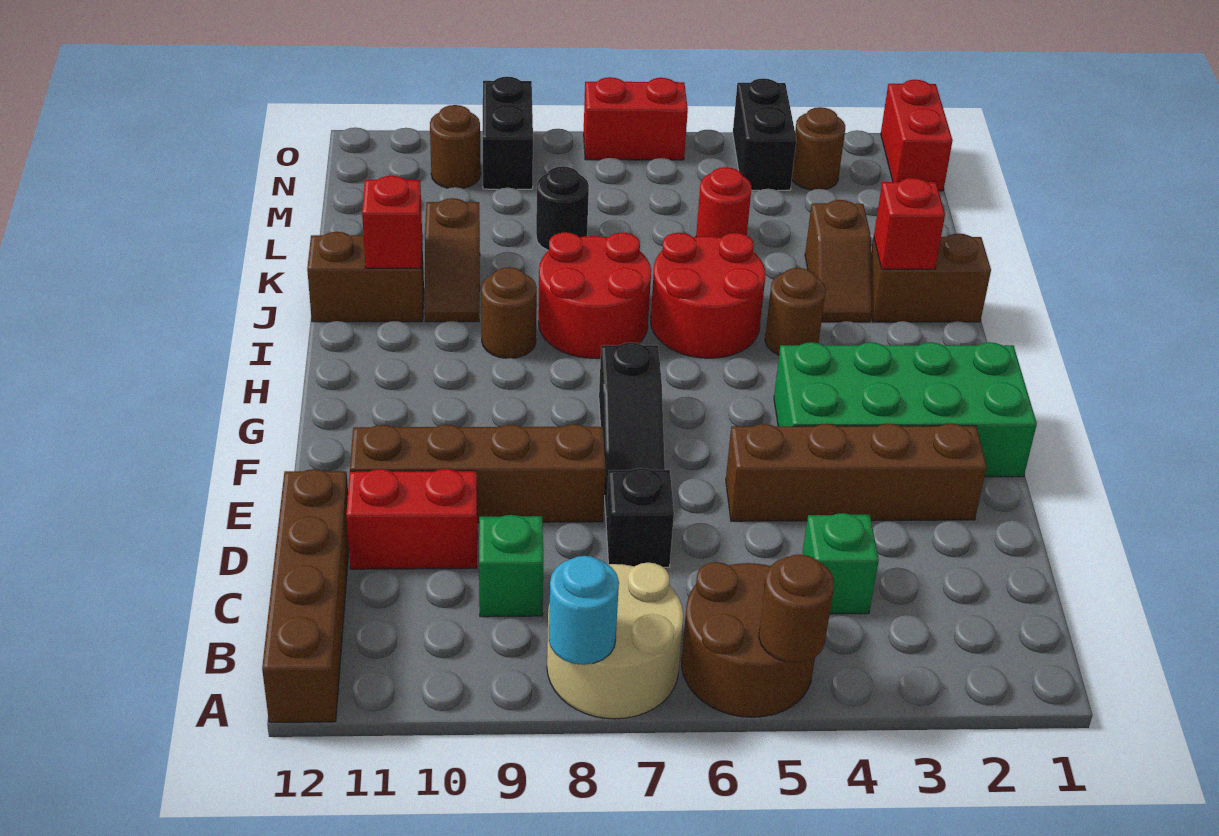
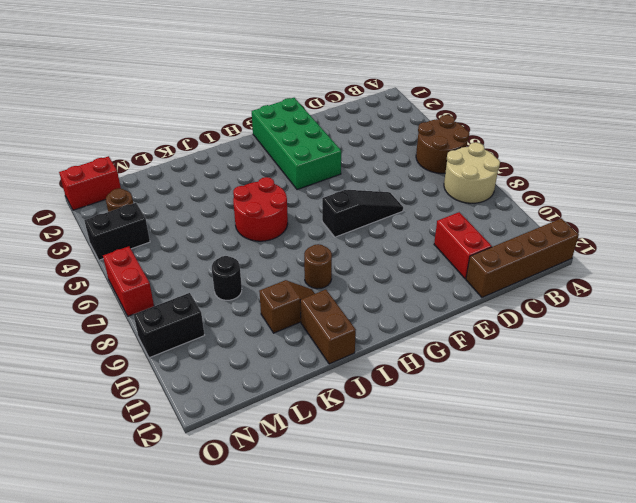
none -> green 1x1 brick [802,513,879,614]
none -> green 1x1 brick [479,515,544,617]
none -> black 1x1 brick [606,468,674,567]
none -> brown 1x4 brick [726,423,987,521]

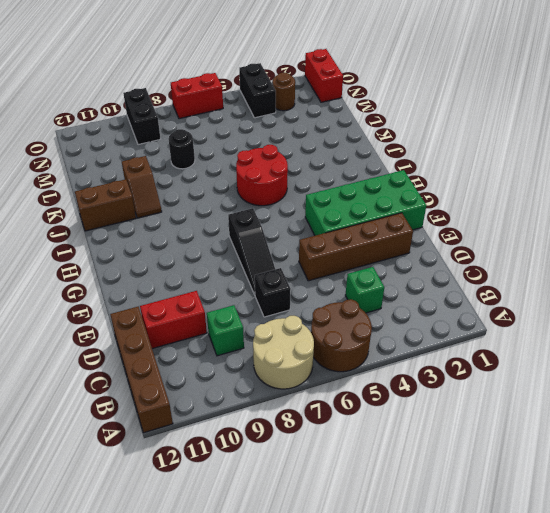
none -> brown 1x4 brick [350,424,606,523]
none -> brown 1x1 round brick [765,268,826,355]
none -> red 2x2 round brick [538,232,651,358]
none -> brown 1x1 round brick [481,267,537,358]

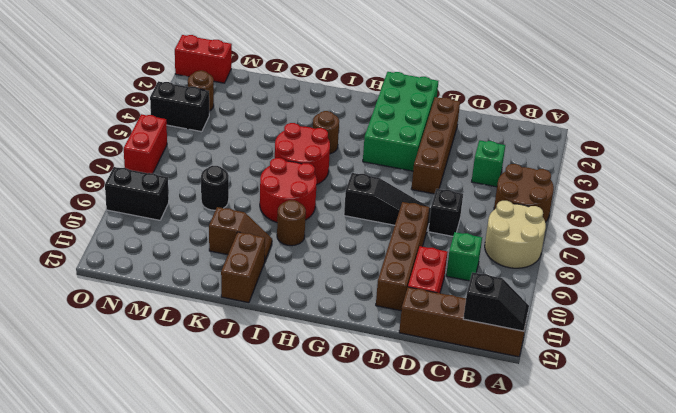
black 1x2 slope [463,272,529,331] -> none
none -> brown 1x2 brick [871,234,991,322]
none -> brown 1x2 slope [805,200,872,322]
none -> red 1x1 round brick [696,167,752,238]
none -> brown 1x1 round brick [430,105,481,188]

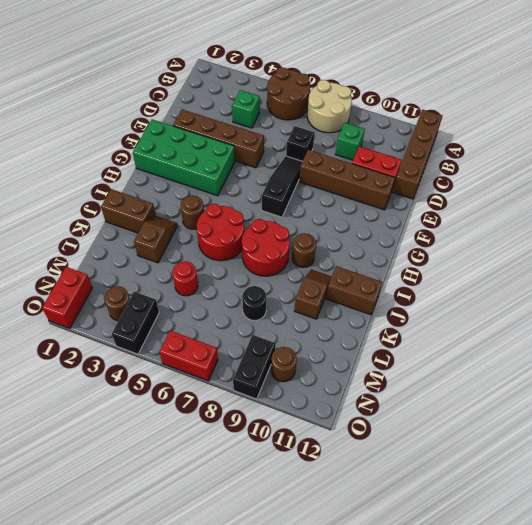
none -> brown 1x1 round brick [759,554,834,663]
none -> cyan 1x1 round brick [549,556,619,665]
none -> red 1x1 brick [874,178,945,269]
none -> red 1x1 brick [362,176,422,268]

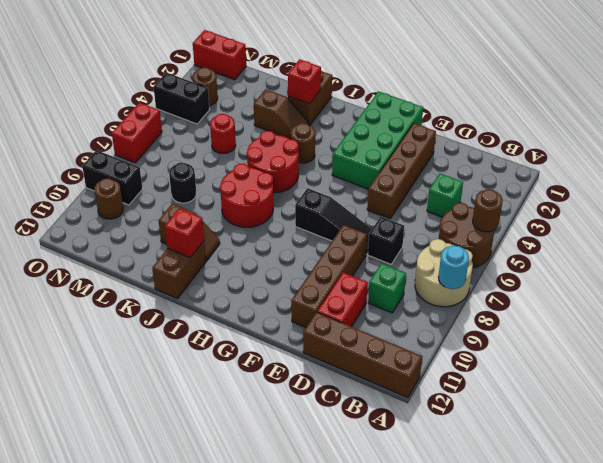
none -> brown 1x1 round brick [481,267,537,358]

